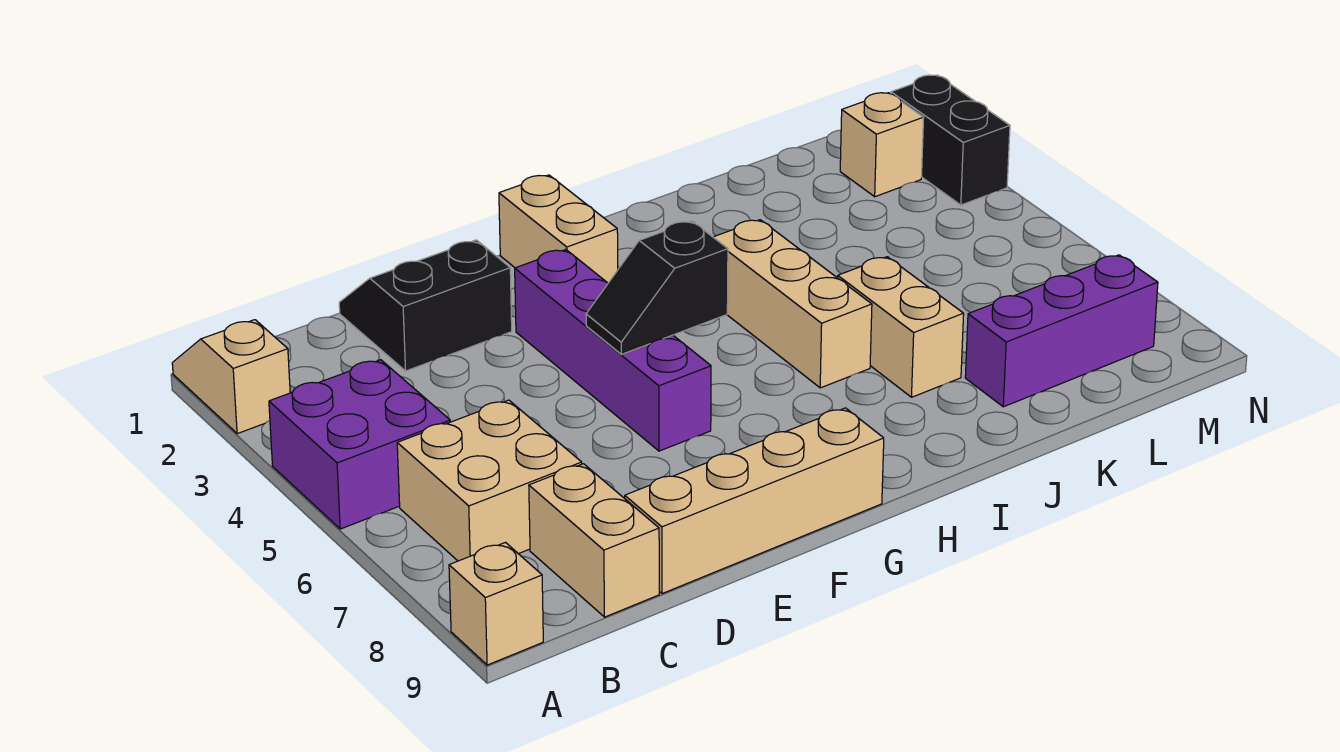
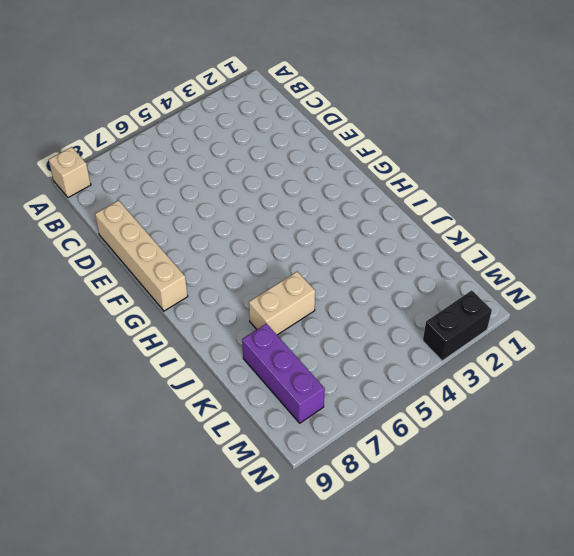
none -> tan 1x2 slope [172,320,290,434]
none -> purple 2x2 brick [269,360,450,529]
none -> tan 2x2 brick [397,400,582,561]

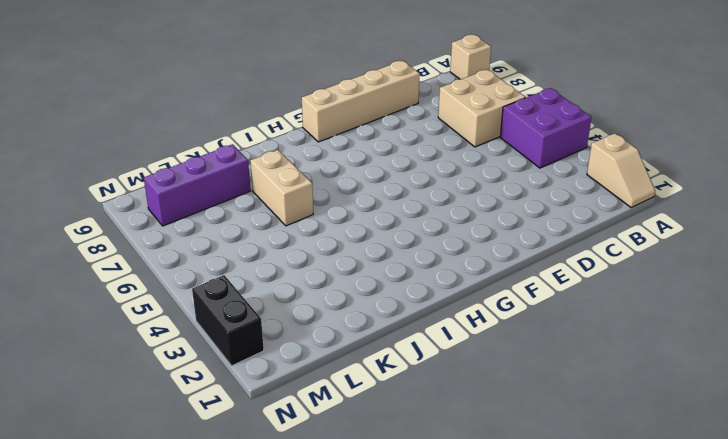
none -> tan 1x2 brick [529,464,659,617]
none -> black 2x2 slope [339,240,512,371]
none -> purple 1x4 brick [515,250,711,451]

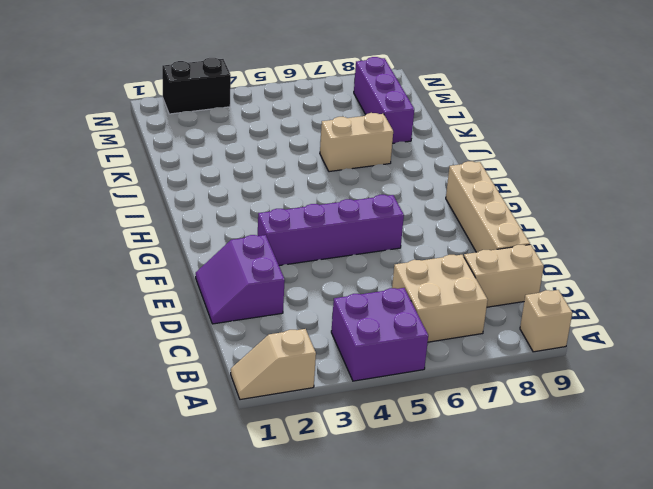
purple 2x2 slope [196,235,285,324] -> black 2x2 slope [339,240,512,371]
none -> tan 1x2 brick [499,175,618,283]
none -> tan 1x3 brick [713,220,872,388]
none -> tan 1x1 brick [840,93,924,197]

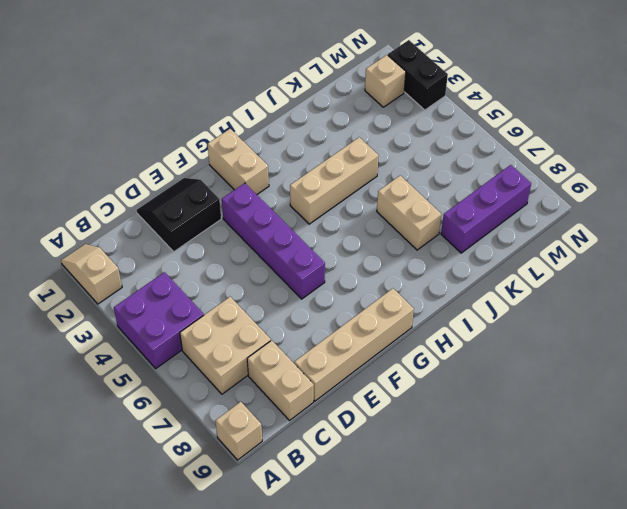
tan 1x3 brick [290,137,379,224] -> tan 1x3 brick turned to [713,220,872,388]
none -> black 1x2 slope [586,221,728,354]

